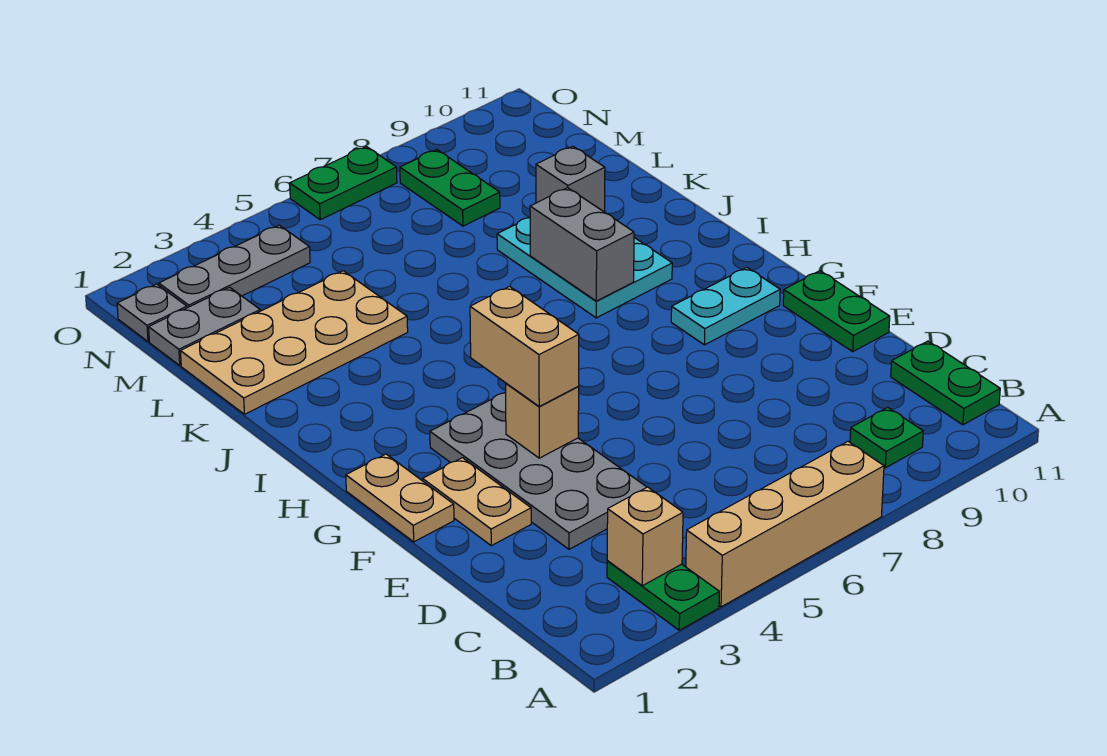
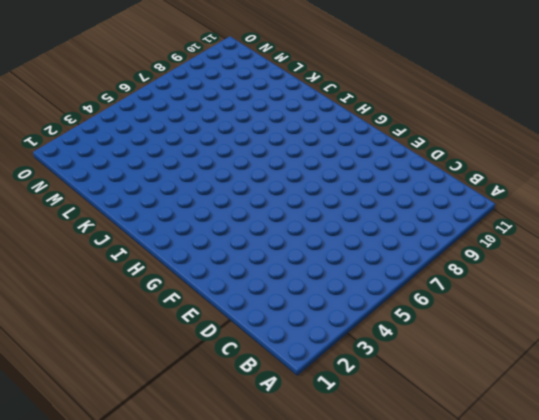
none -> green 1x2 plate [607,561,719,630]
none -> tan 1x4 brick [686,442,884,607]
none -> green 1x1 plate [850,407,923,468]

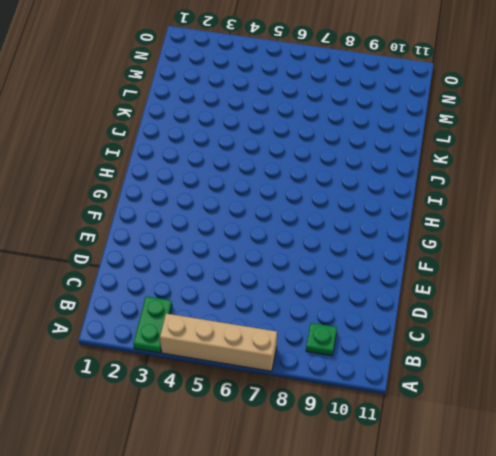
none -> green 1x2 plate [891,341,1000,425]
none -> grey 2x4 plate [430,392,647,549]
none -> tan 1x2 plate [423,458,531,546]

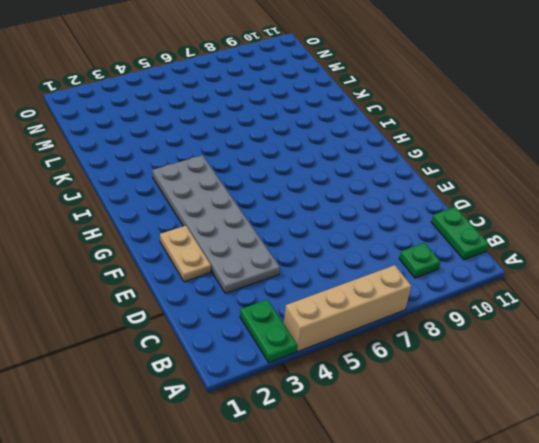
grey 2x6 plate [153,155,280,294] -> grey 2x4 plate [430,392,647,549]
none -> green 1x2 plate [783,271,890,351]
none -> tan 1x2 plate [346,454,454,542]
none -> cyan 1x2 plate [671,267,780,345]

